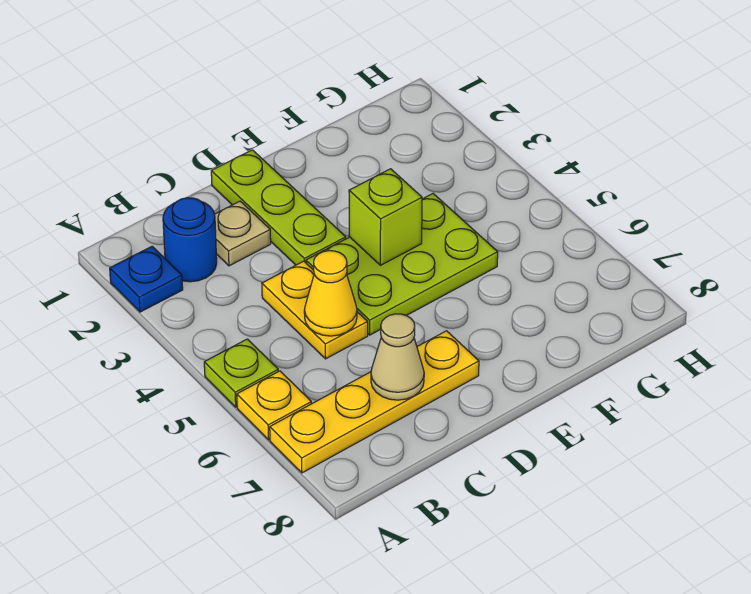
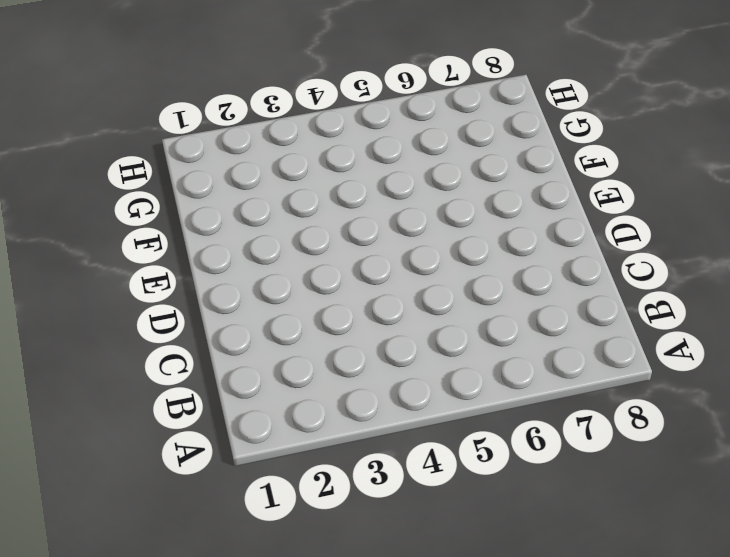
none -> blue 1x1 plate [110,246,183,312]
none -> lime 1x1 plate [204,339,278,407]
none -> yellow 1x1 plate [237,371,311,440]

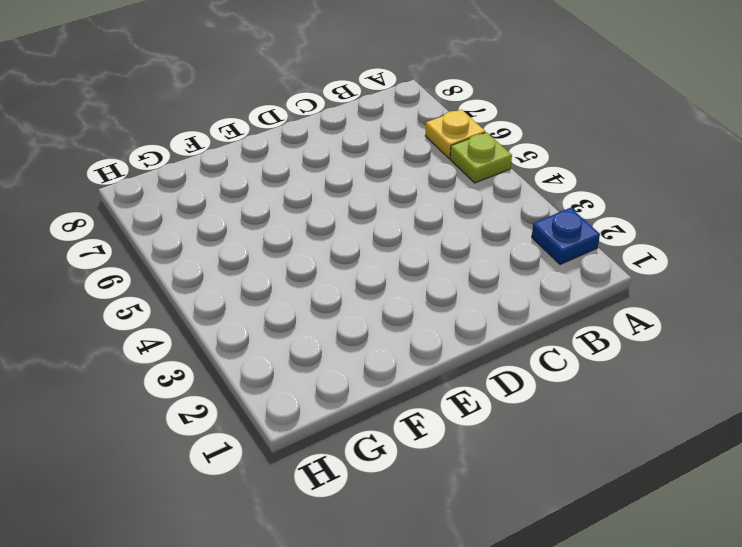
none -> yellow 1x4 plate [270,331,479,473]
none -> blue 1x1 round brick [163,198,217,282]
none -> tan 1x1 plate [214,201,271,266]

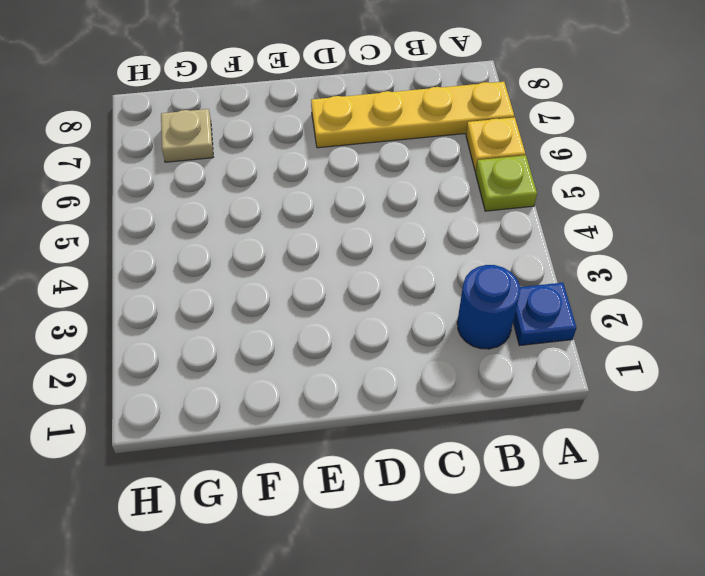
tan 1x1 plate [161,109,213,162] -> tan 1x1 plate moved to [214,201,271,266]
none -> yellow 1x2 plate [262,261,368,359]
none -> lime 1x3 plate [211,150,346,265]
none -> lime 2x3 plate [306,194,498,335]

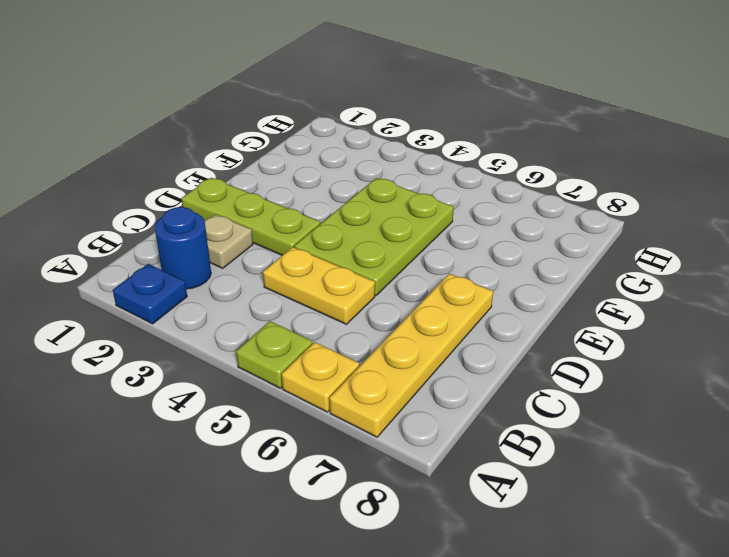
none -> yellow 1x1 cone [304,251,357,336]
none -> tan 1x1 cone [371,314,424,400]
none -> lime 1x1 brick [349,169,422,265]

